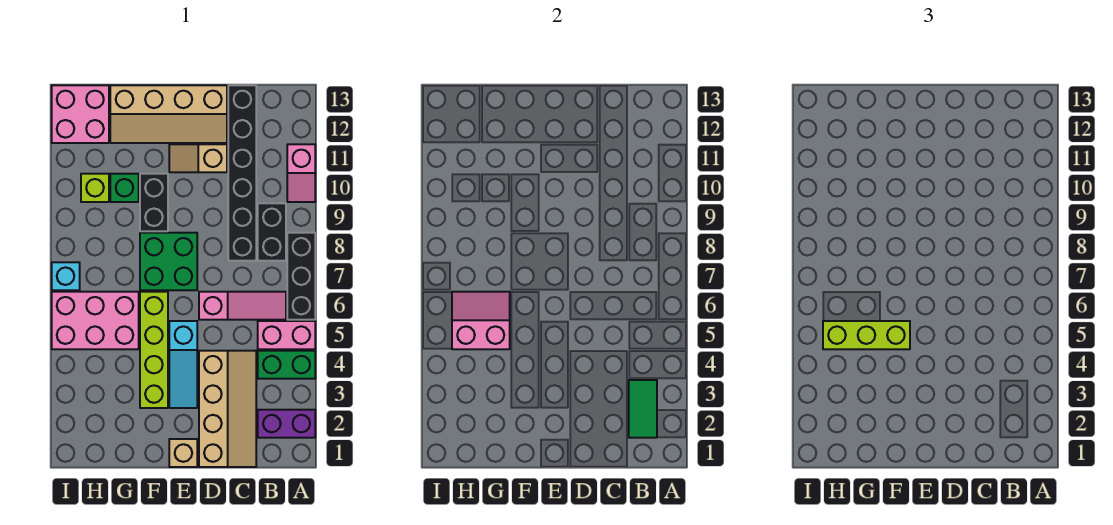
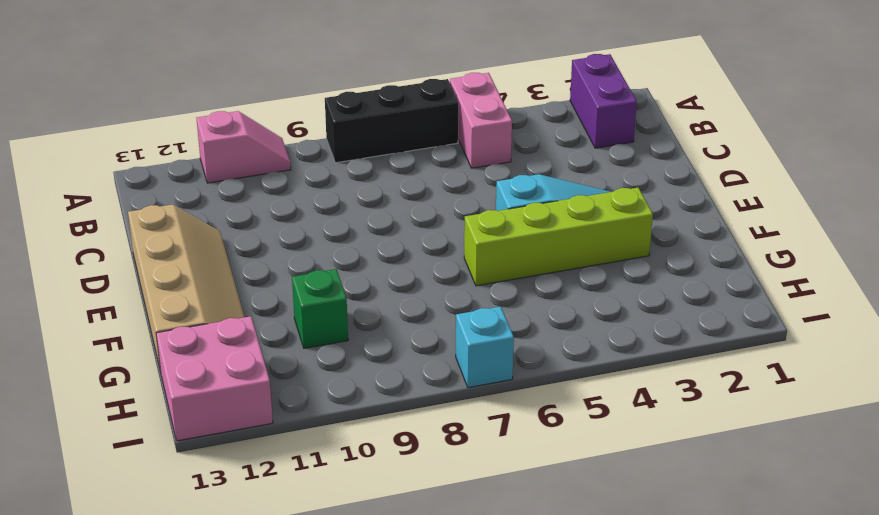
none -> green 1x2 brick [258,351,315,379]
none -> pink 1x3 slope [199,292,286,320]
none -> black 1x2 brick [258,203,286,261]

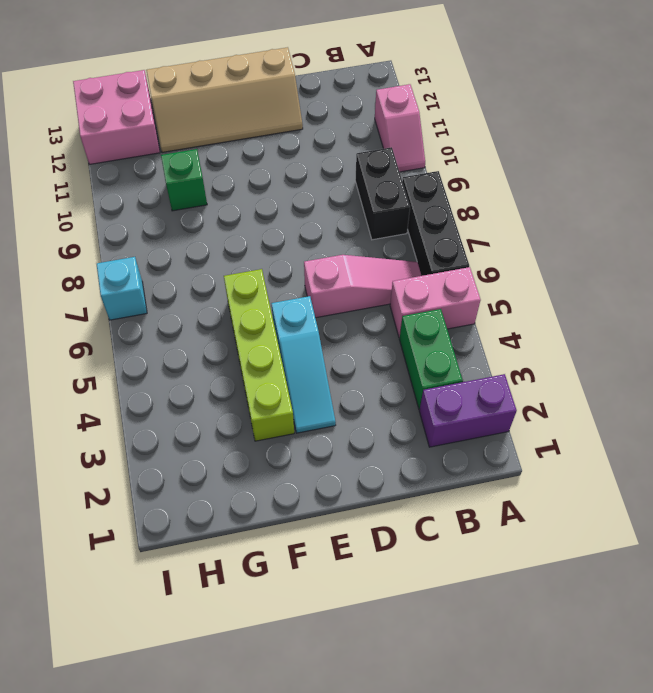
green 1x2 brick [399,309,463,409] -> green 1x2 brick turned to [258,351,315,379]
none -> tan 2x4 slope [199,351,256,467]
none -> black 1x6 brick [228,85,256,261]
none -> tan 1x2 slope [169,144,227,172]

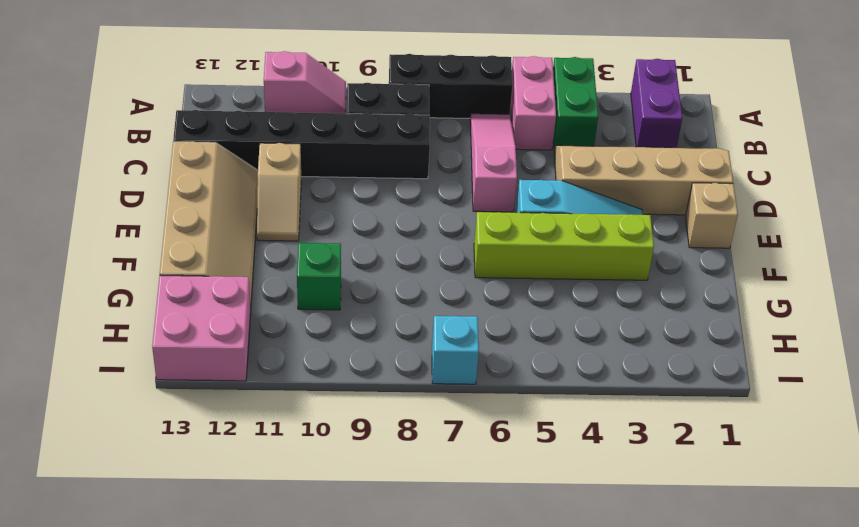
none -> green 2x2 brick [140,233,197,290]
none -> black 1x2 brick [140,174,168,231]
none -> pink 2x3 brick [52,292,139,349]

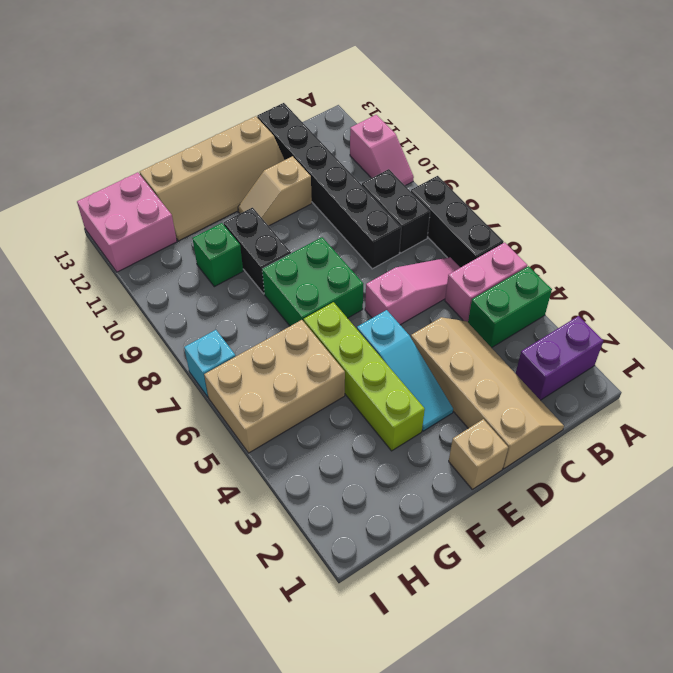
tan 2x3 brick [204,320,345,453] -> pink 2x3 brick [52,292,139,349]
none -> lime 1x1 brick [81,174,109,202]
none -> green 1x2 tile [629,380,657,438]
none -> pink 2x2 slope [452,292,510,349]

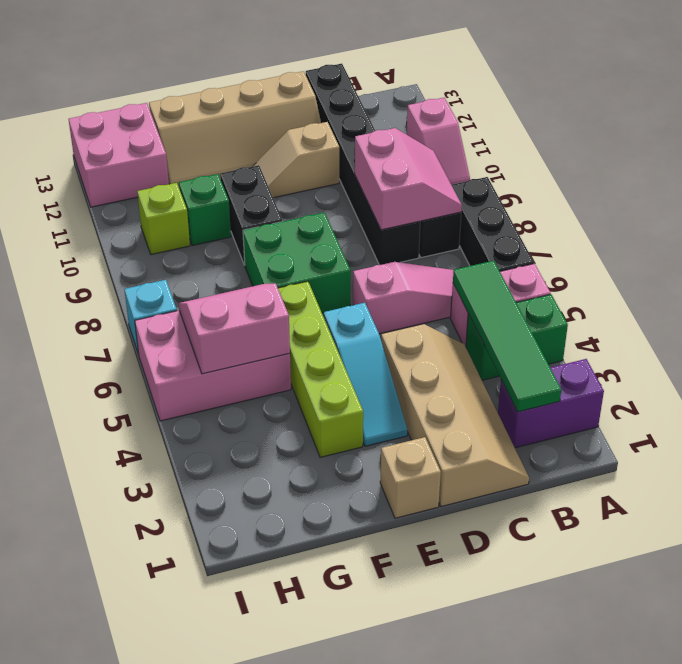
green 1x4 tile [453,261,561,412] -> green 1x2 tile [629,380,657,438]
pink 2x2 slope [355,128,462,230] -> none
none -> lime 1x3 brick [823,321,910,349]

